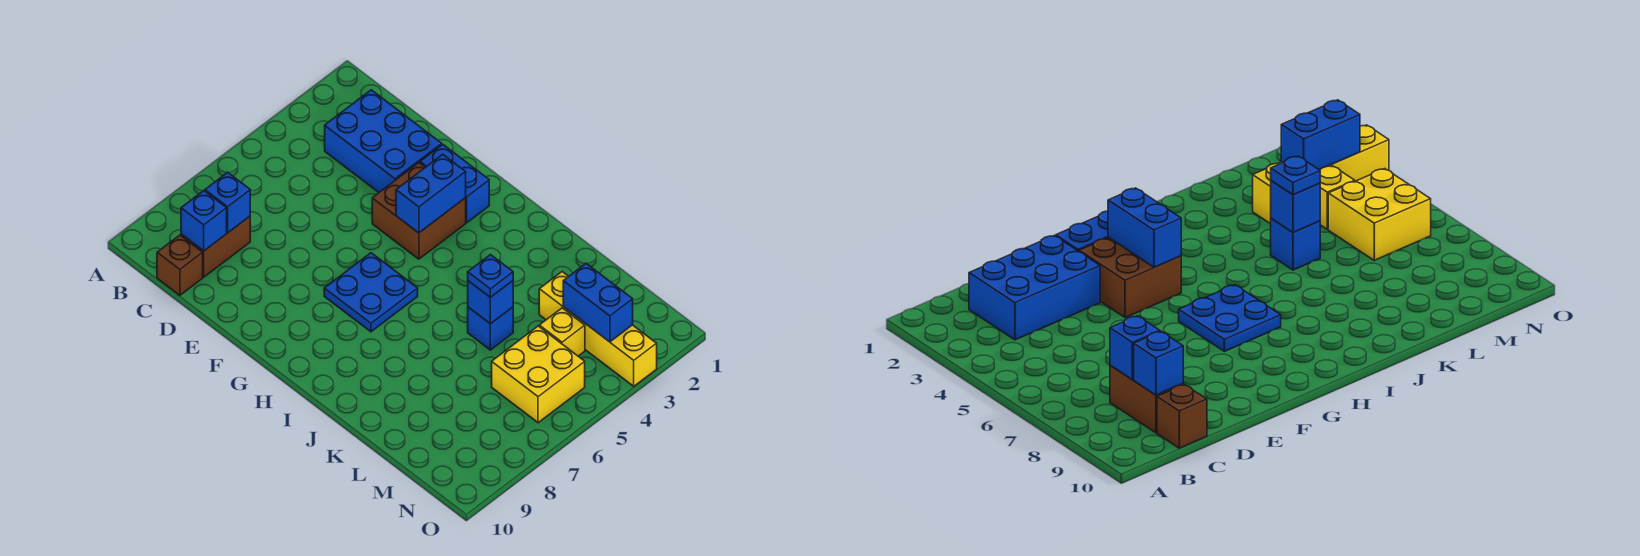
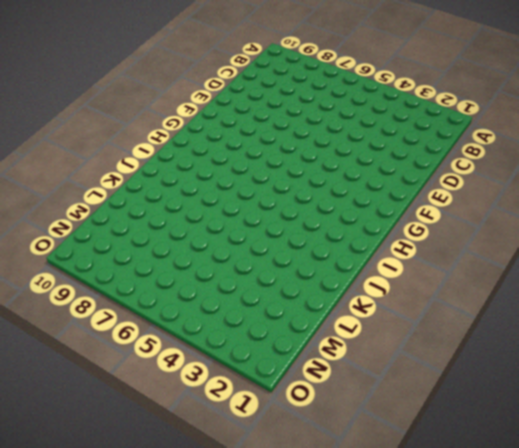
none -> blue 2x3 brick [325,90,442,192]
none -> brown 1x2 brick [181,216,250,277]
none -> brown 1x1 brick [157,235,203,295]

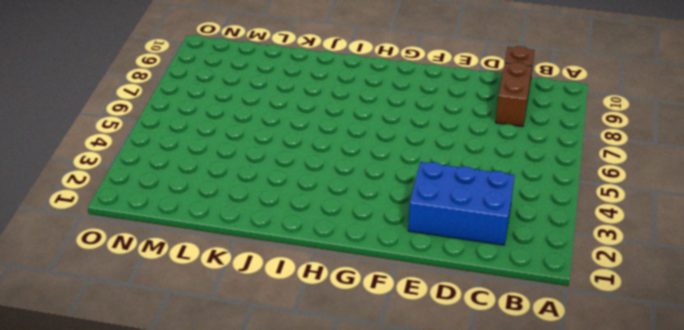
none -> blue 1x2 brick [420,145,489,223]
none -> brown 2x2 brick [372,163,466,259]
none -> blue 2x2 plate [324,253,418,332]

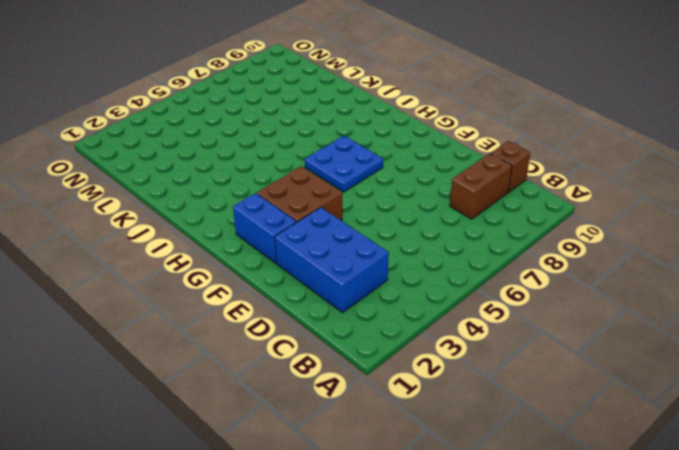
none -> blue 1x1 brick [468,307,513,350]
none -> yellow 1x4 brick [539,272,657,386]
none -> yellow 1x1 brick [539,308,585,356]

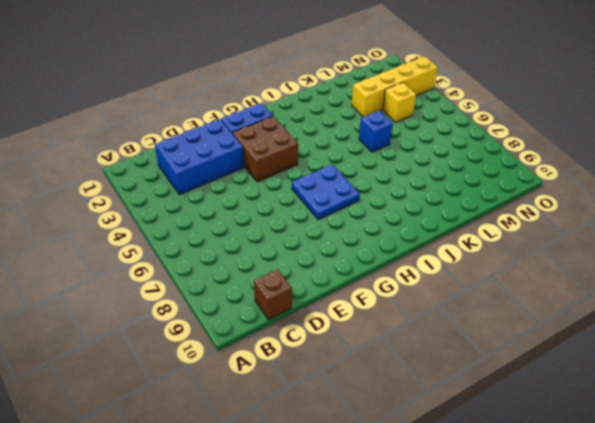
none -> brown 1x2 brick [181,216,250,277]
none -> yellow 2x2 brick [492,326,585,423]
none -> blue 1x1 brick [205,172,250,233]

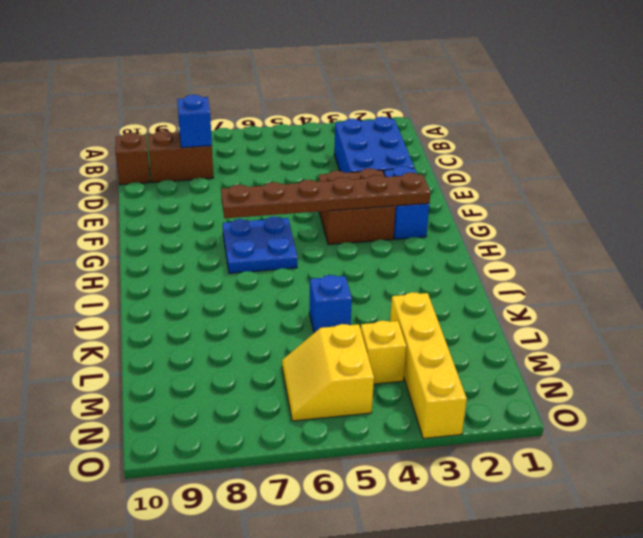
brown 1x6 plate [221,173,431,218] -> blue 1x2 brick [396,154,466,233]
yellow 2x2 slope [282,324,374,421] -> yellow 2x2 brick [492,326,585,423]
none -> blue 1x1 brick [181,191,227,251]
none -> blue 1x1 brick [468,281,513,324]
none -> blue 1x2 brick [563,264,633,342]

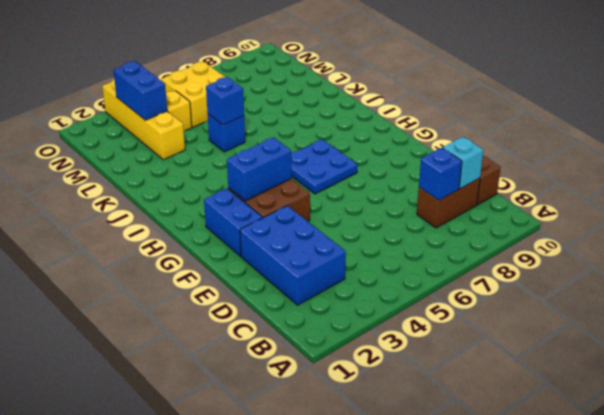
cyan 1x1 brick [443,137,483,189] -> blue 1x1 brick [181,191,227,251]
none -> blue 1x1 plate [468,255,513,297]

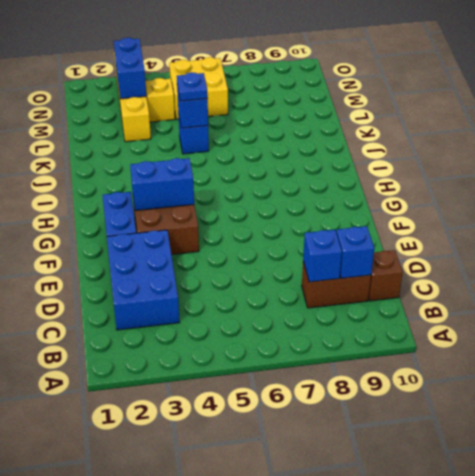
none -> blue 2x2 plate [324,253,418,332]

